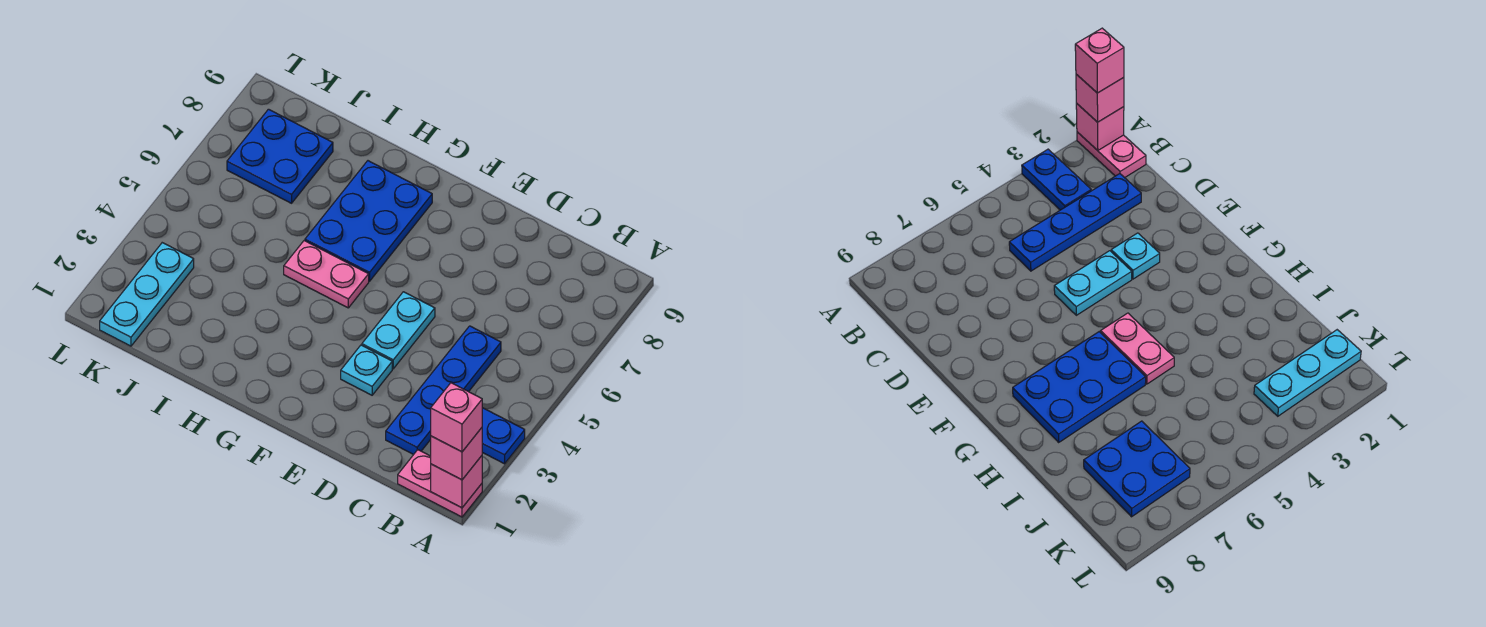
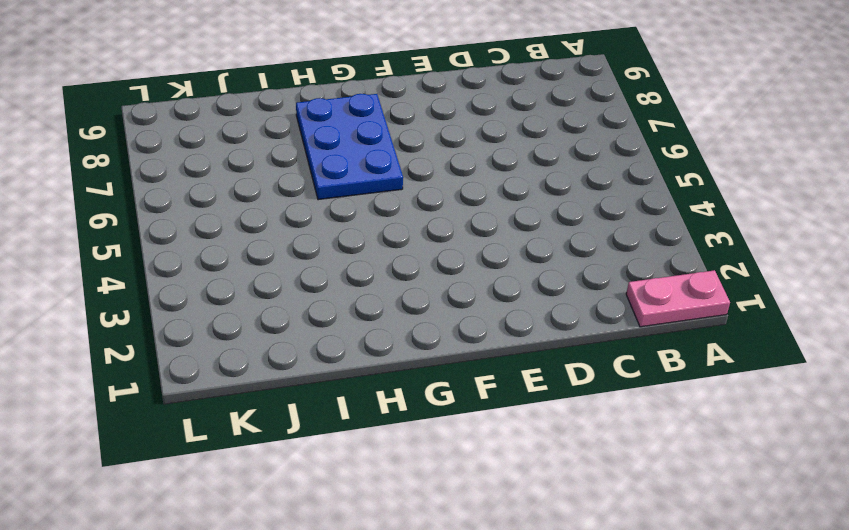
none -> blue 1x2 plate [482,408,525,464]
none -> blue 1x4 plate [386,326,501,455]
none -> cyan 1x1 plate [341,345,392,395]

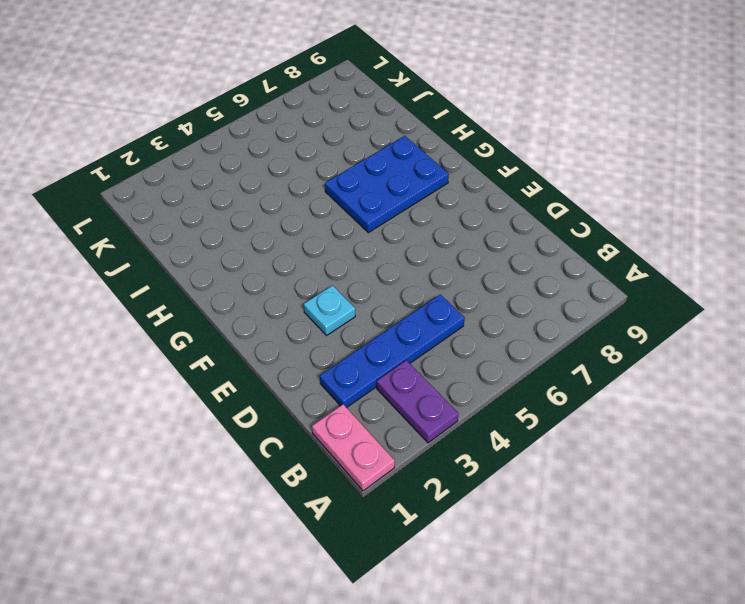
purple 1x2 plate [377,360,459,443] -> blue 1x2 plate [482,408,525,464]
none -> cyan 1x2 plate [362,292,435,369]
none -> pink 1x2 plate [284,241,369,308]
none -> blue 2x2 plate [227,109,333,203]

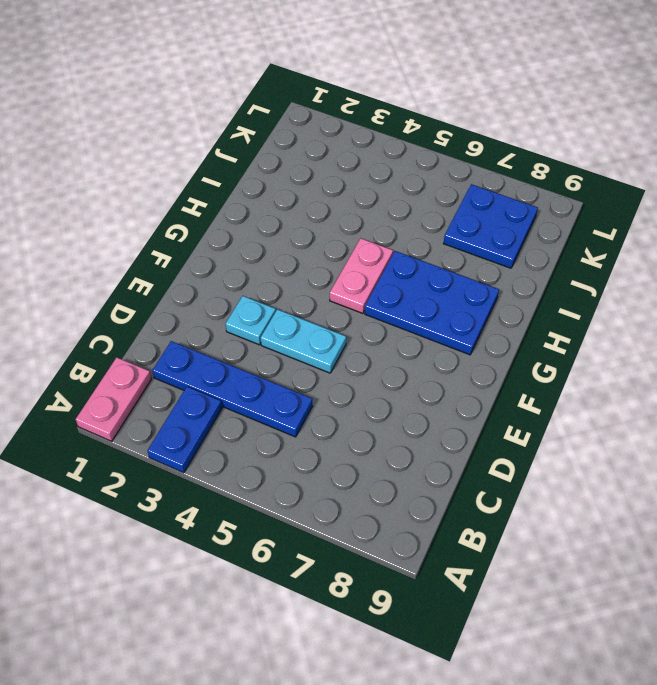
none -> cyan 1x3 plate [100,243,194,346]
none -> pink 1x1 brick [431,456,482,508]
none -> pink 1x1 brick [431,428,482,480]

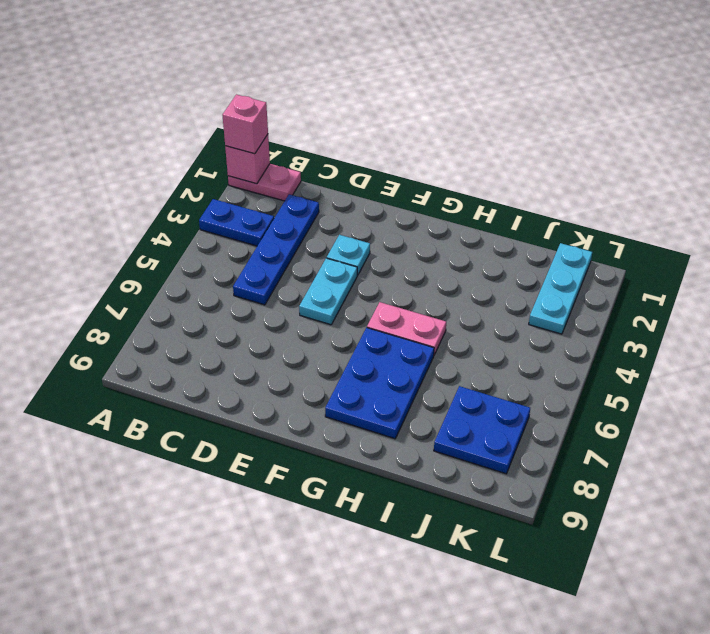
none -> pink 1x1 brick [431,383,482,452]

